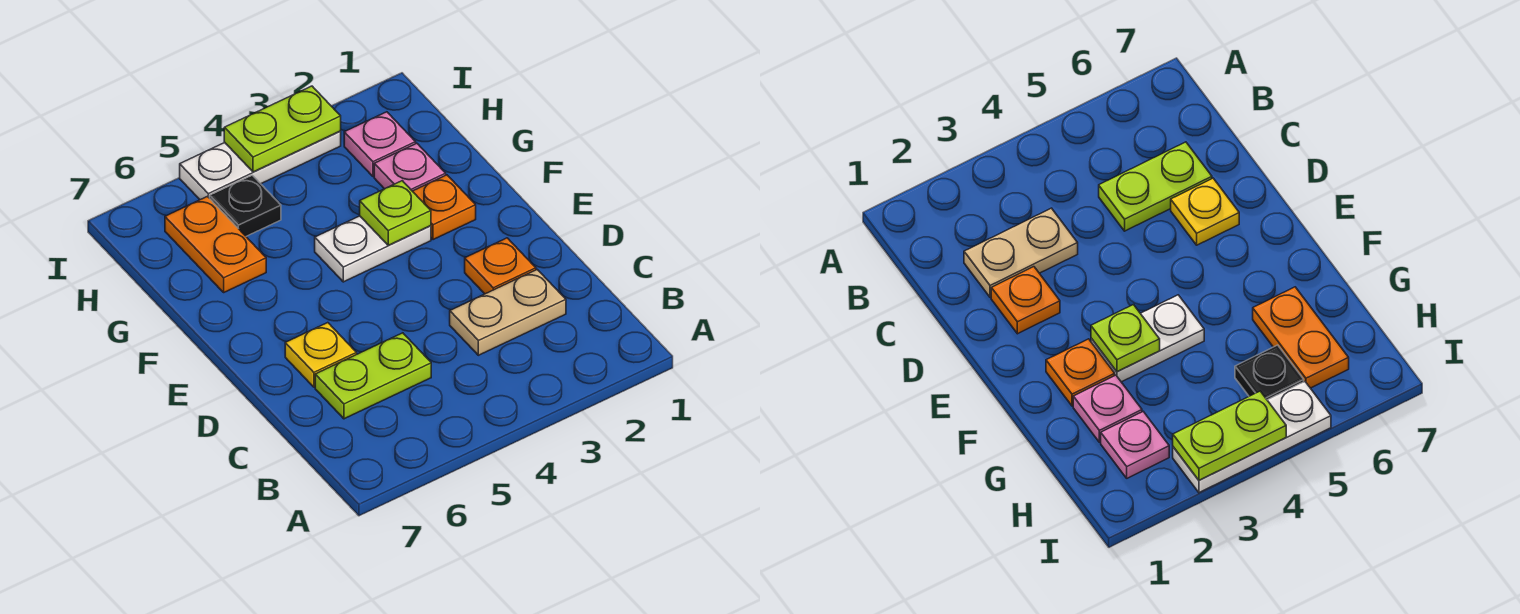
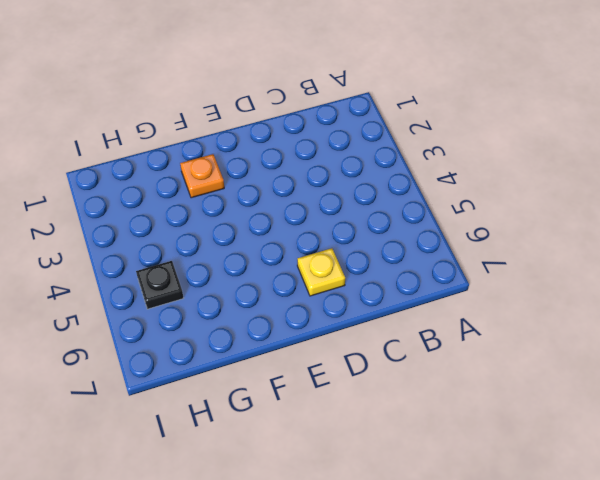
none -> tan 1x2 plate [450,270,566,355]
none -> lime 1x2 plate [315,333,431,419]
none -> orange 1x1 plate [465,238,536,294]

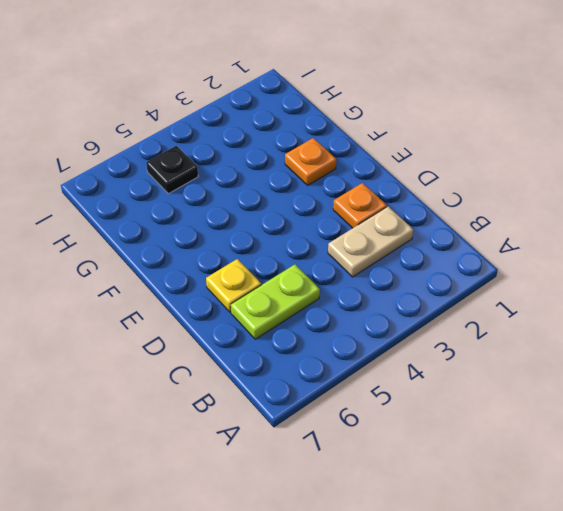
none -> white 1x2 plate [315,216,431,282]
none -> pink 1x1 plate [374,143,446,191]
none -> orange 1x2 plate [165,196,266,292]

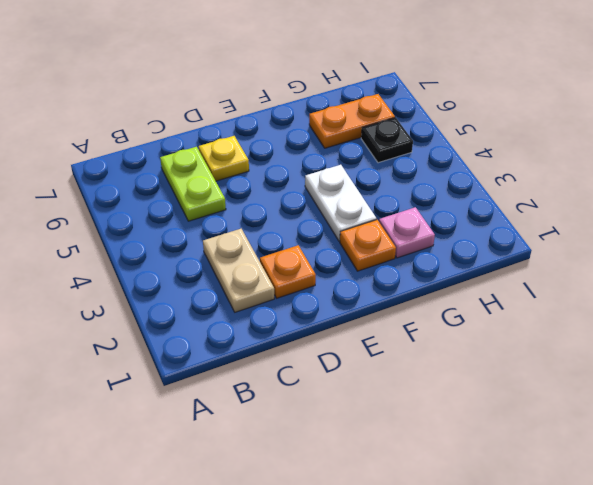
none -> pink 1x1 plate [344,112,416,176]
none -> white 1x3 plate [180,131,341,200]
none -> lime 1x1 plate [360,181,431,245]

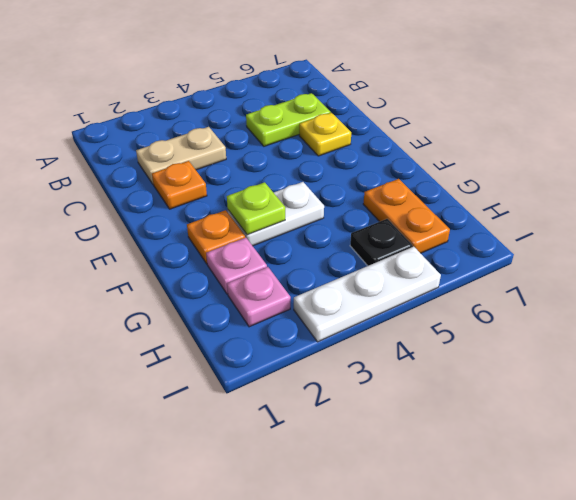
none -> lime 1x2 plate [224,86,341,172]

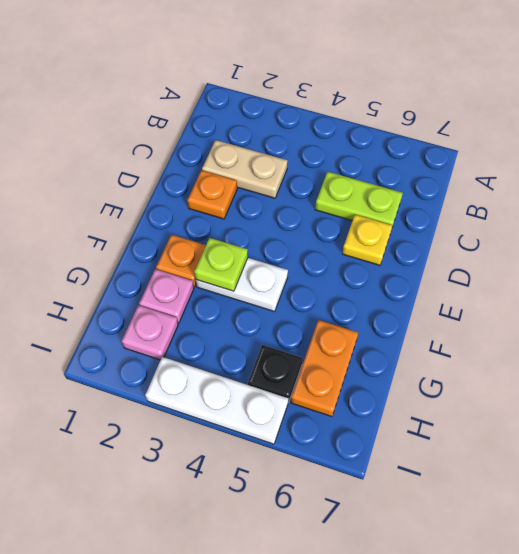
none -> lime 1x2 plate [224,86,341,172]

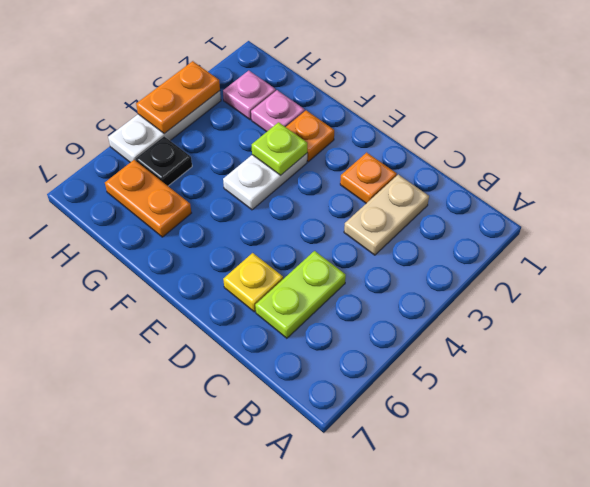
orange 1x2 plate [136,61,220,134] -> lime 1x2 plate [224,86,341,172]

